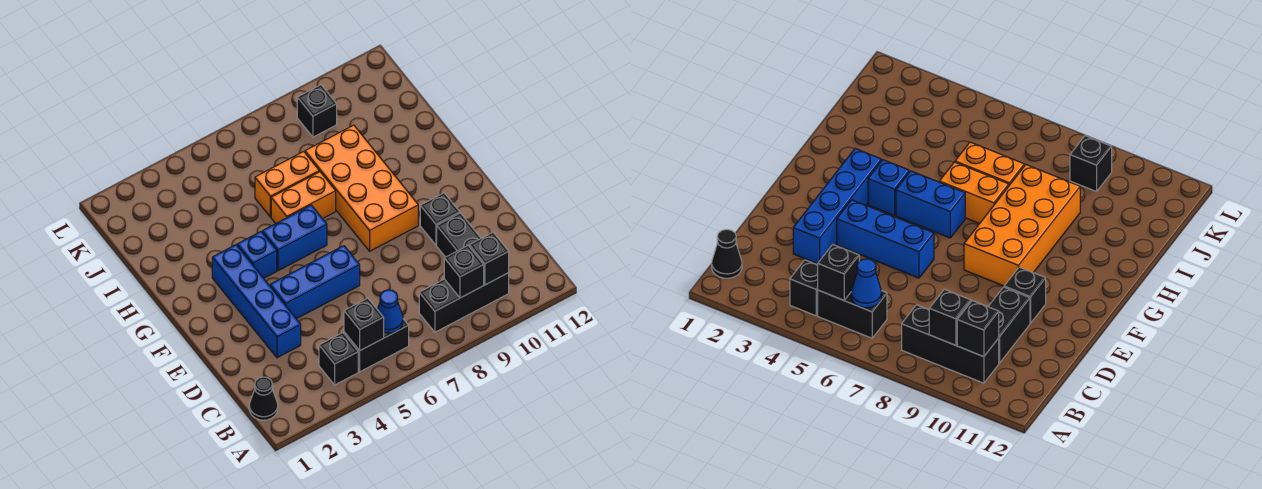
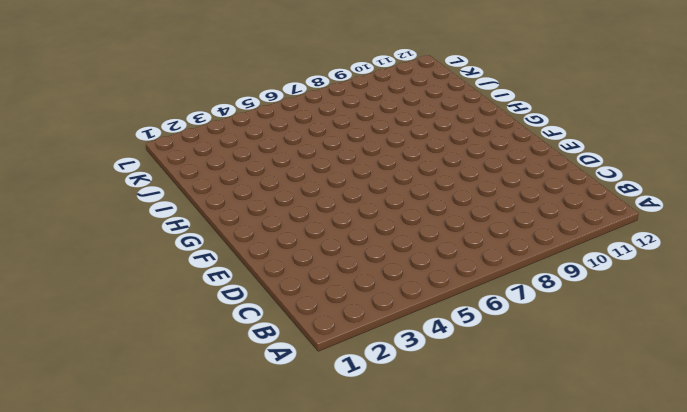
none -> black 1x1 cone [249,377,278,420]
none -> black 1x1 brick [319,333,358,385]
none -> black 1x2 brick [344,319,409,372]

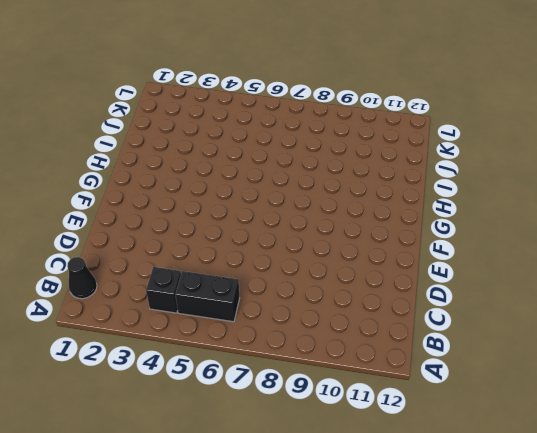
none -> black 1x3 brick [419,273,509,332]
none -> black 1x2 brick [437,213,481,257]
none -> blue 1x4 brick [212,245,301,358]

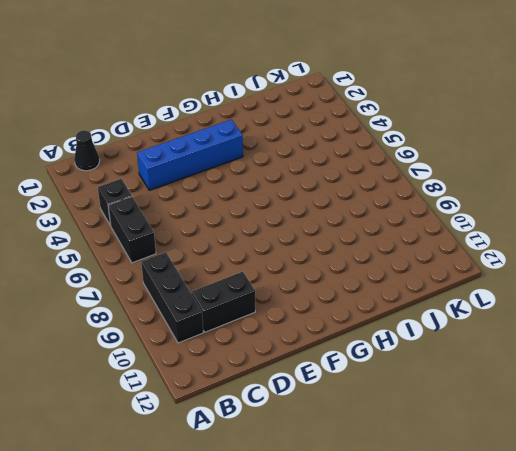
none -> blue 1x3 brick [270,246,360,319]
none -> black 1x1 brick [420,193,460,245]
none -> orange 2x4 brick [305,125,418,251]

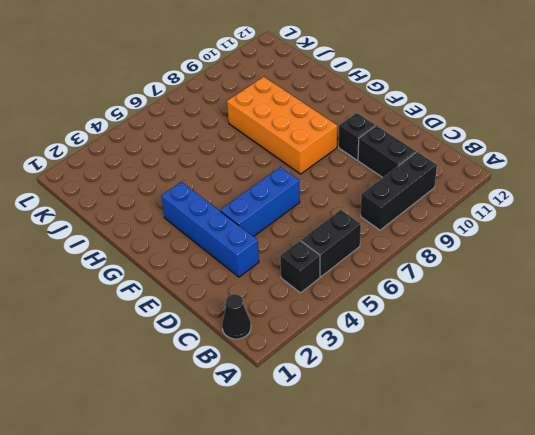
none -> blue 1x1 brick [237,232,277,278]
none -> blue 1x2 brick [262,205,327,271]
none -> orange 1x2 brick [271,172,336,224]

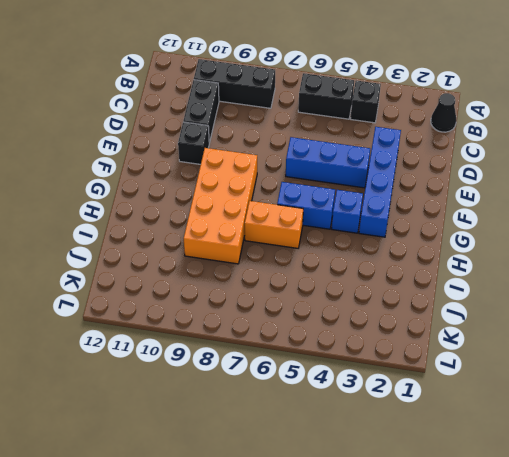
none -> orange 1x2 brick [255,151,319,217]
none -> black 1x1 brick [297,85,337,137]
none -> black 1x1 brick [344,298,384,351]

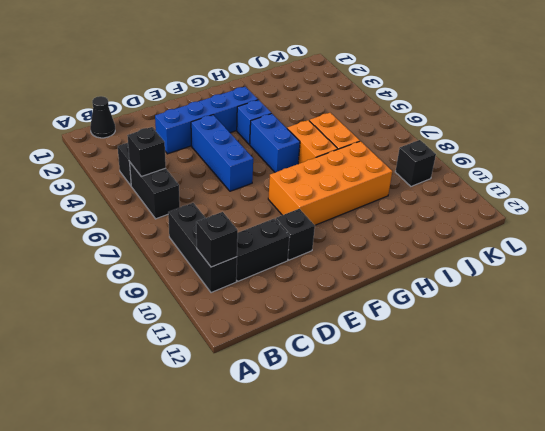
none -> blue 1x1 cone [377,290,403,333]
none -> black 1x1 brick [444,246,484,298]

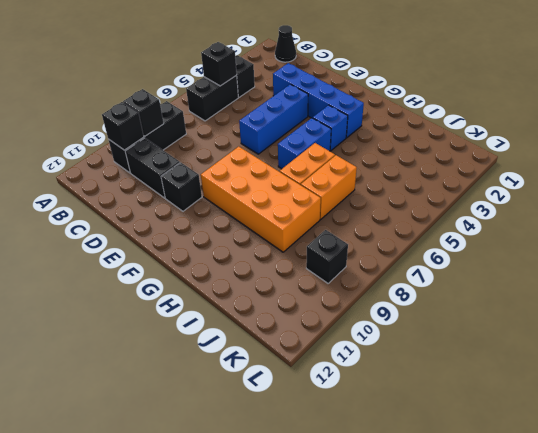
none -> blue 1x1 cone [377,290,403,333]

